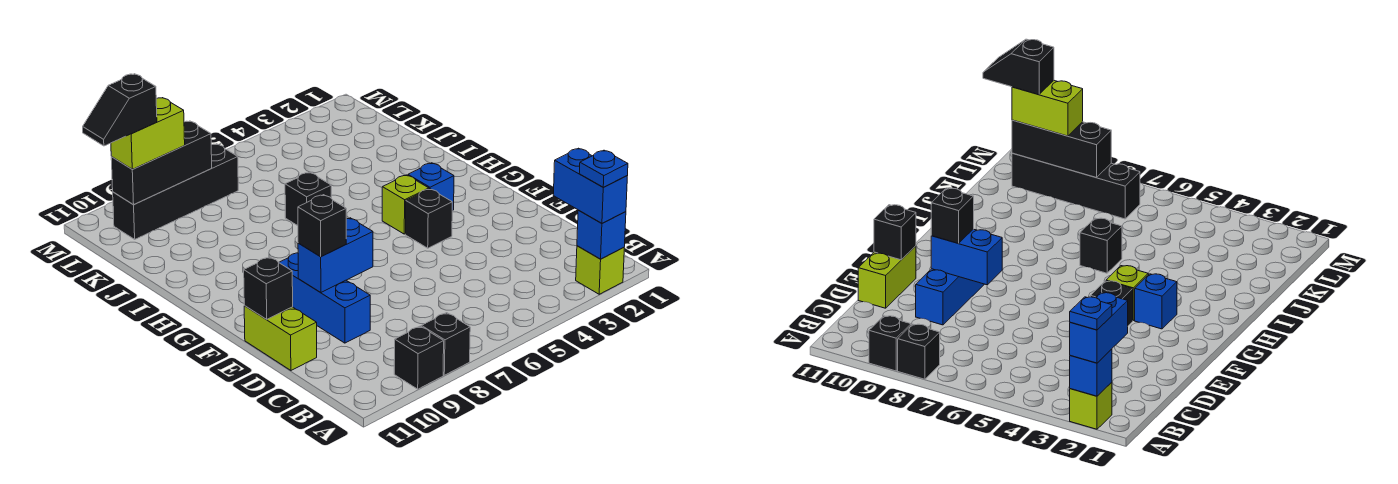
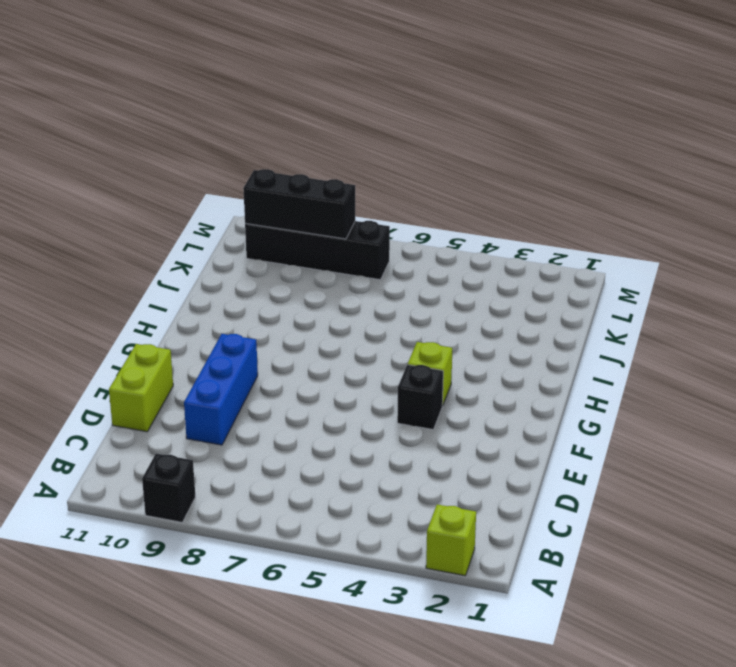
none -> black 1x1 brick [421,313,470,375]
none -> blue 1x1 brick [408,163,454,211]
none -> black 1x1 brick [285,172,331,226]

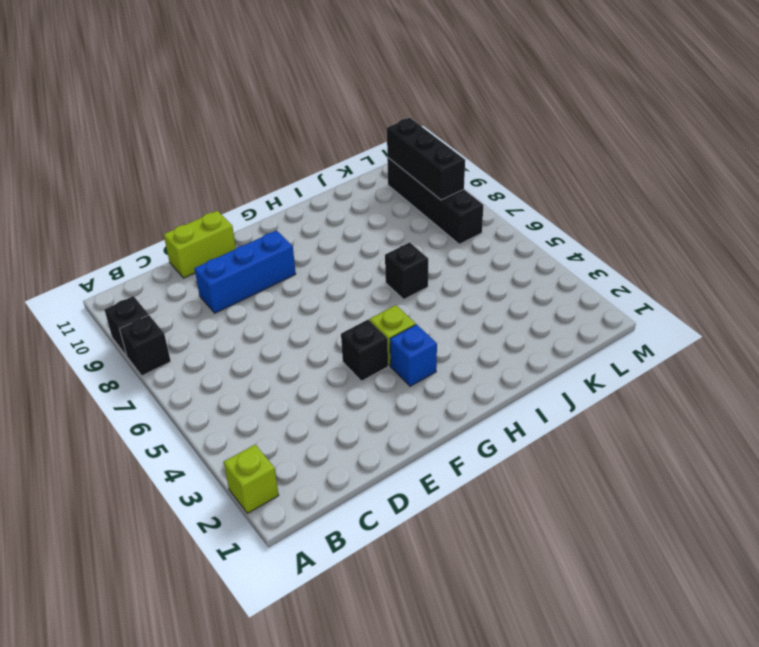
none -> blue 1x1 brick [577,210,626,259]
none -> blue 1x2 brick [298,218,373,293]
none -> black 1x1 brick [244,257,293,319]

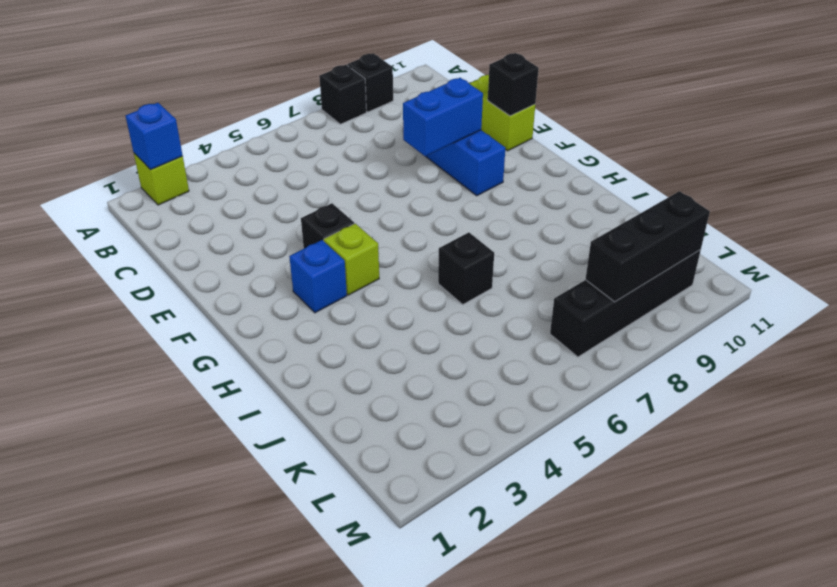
none -> blue 1x2 brick [553,148,627,223]
none -> black 1x1 brick [298,195,347,257]
none -> lime 1x2 brick [111,98,185,169]

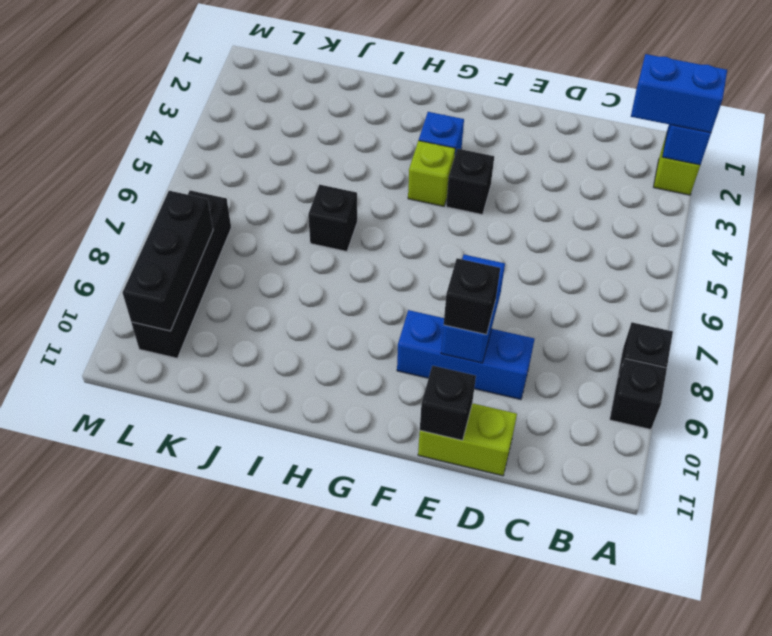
none -> lime 1x2 brick [111,98,185,169]
none -> blue 1x1 plate [579,150,628,187]
none -> black 1x2 slope [83,74,157,146]

